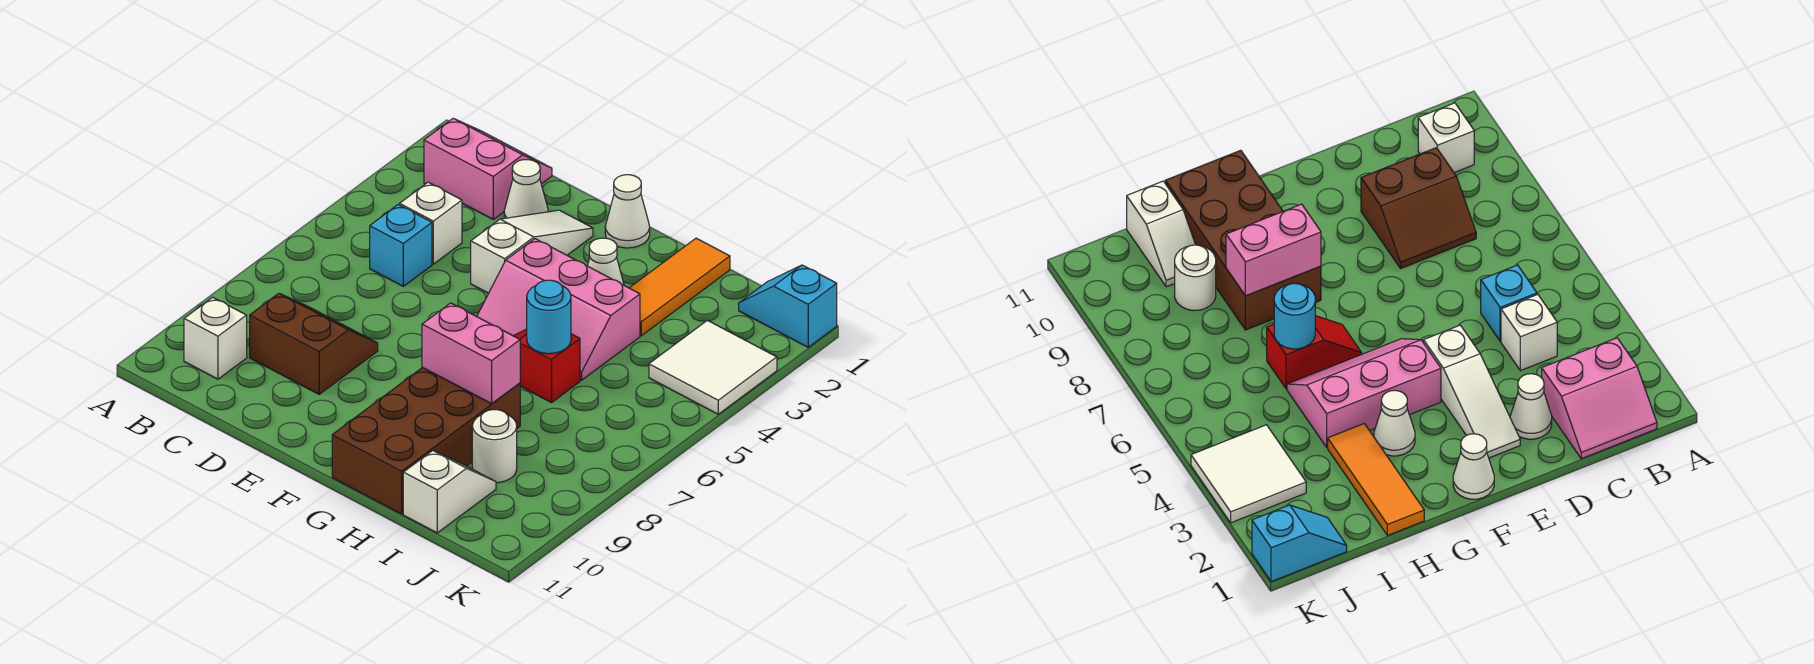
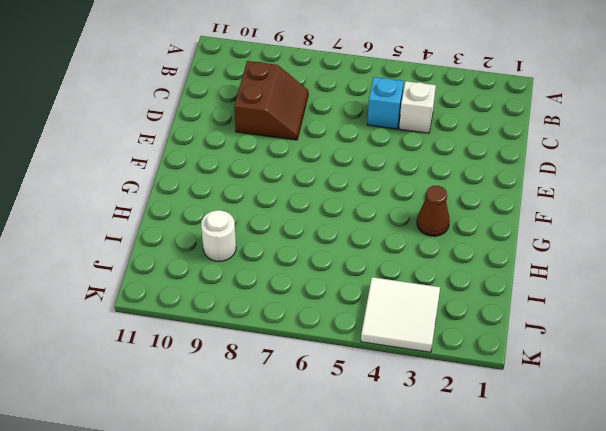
brown 1x1 cone [417,186,450,236] -> white 1x1 cone [588,238,624,285]
none -> pink 2x2 slope [424,118,552,219]
none -> white 1x1 brick [184,297,247,379]
none -> white 1x1 cone [504,160,548,218]

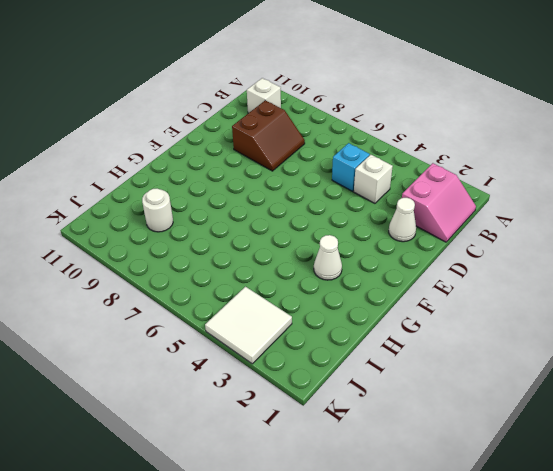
none -> white 1x3 slope [471,210,593,293]
none -> white 1x1 cone [605,175,650,248]
none -> pink 2x3 slope [477,239,640,380]

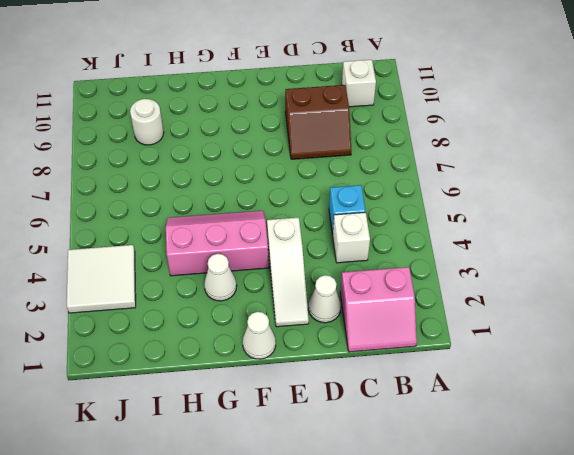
none -> red 1x2 slope [514,329,580,403]
none -> brown 2x4 brick [332,367,520,514]
none -> orange 1x3 tile [630,238,730,336]

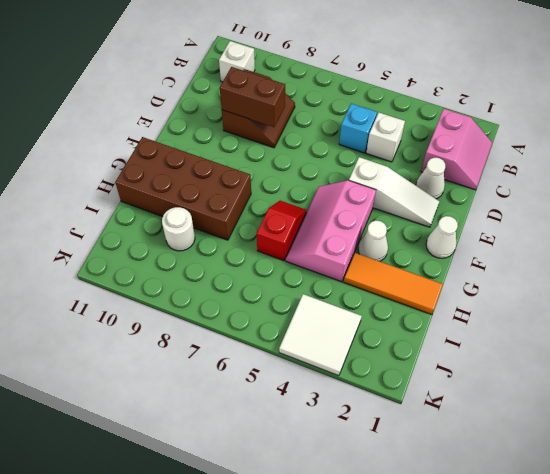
brown 1x2 brick [220,67,285,127] -> none
none -> white 1x2 slope [403,451,496,533]
none -> cyan 1x2 slope [739,265,837,347]
none -> pink 1x2 brick [422,303,520,404]

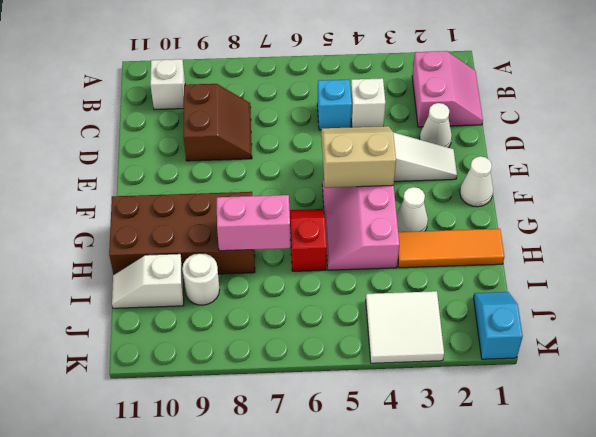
tan 2x2 slope [321,126,396,188] -> none
pink 1x2 brick [217,195,290,251] -> pink 1x2 brick turned to [422,303,520,404]
white 1x2 slope [112,254,184,308] -> white 1x2 slope turned to [403,451,496,533]
none -> cyan 1x1 round brick [527,280,571,354]

